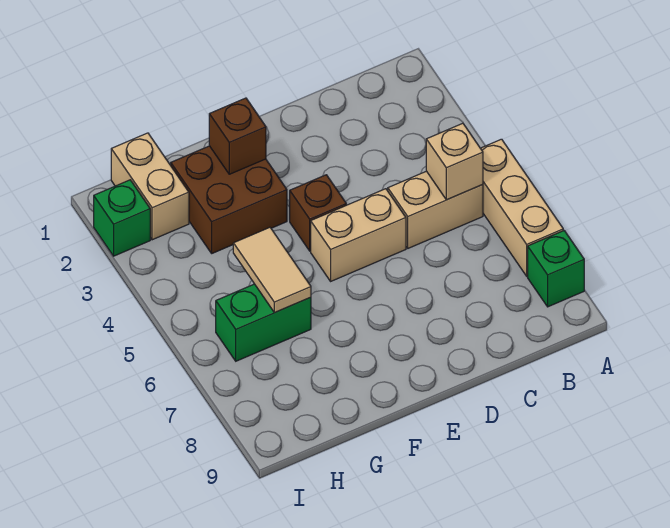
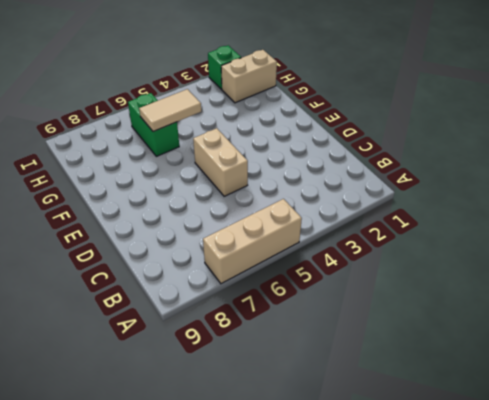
none -> green 1x1 brick [528,231,584,307]
none -> tan 1x2 brick [388,171,483,248]
none -> brown 1x1 brick [290,175,346,251]

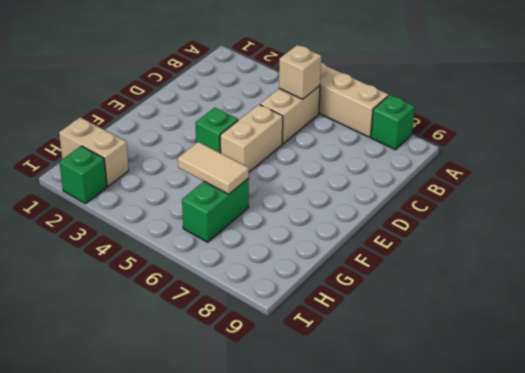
green 1x1 brick [195,108,238,153] -> brown 1x1 brick [290,175,346,251]
none -> brown 2x2 brick [171,146,287,253]
none -> brown 1x1 brick [209,98,266,174]

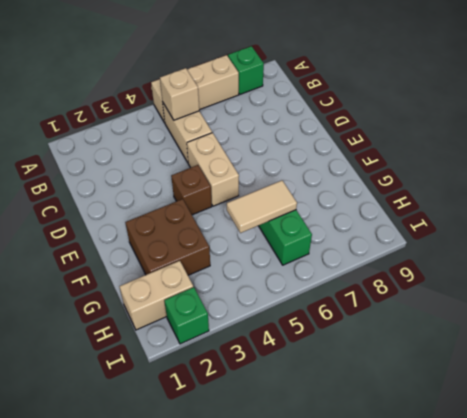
none -> brown 1x1 brick [209,98,266,174]

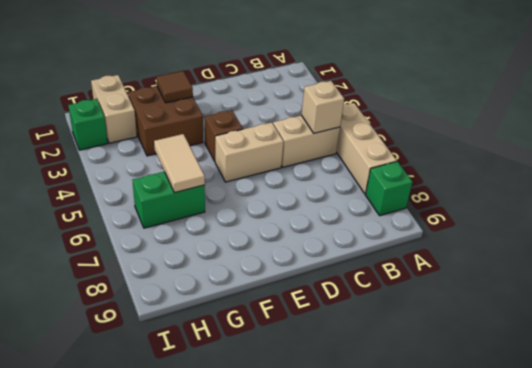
brown 1x1 tile [156,71,193,103] -> brown 1x1 brick [209,98,266,174]

